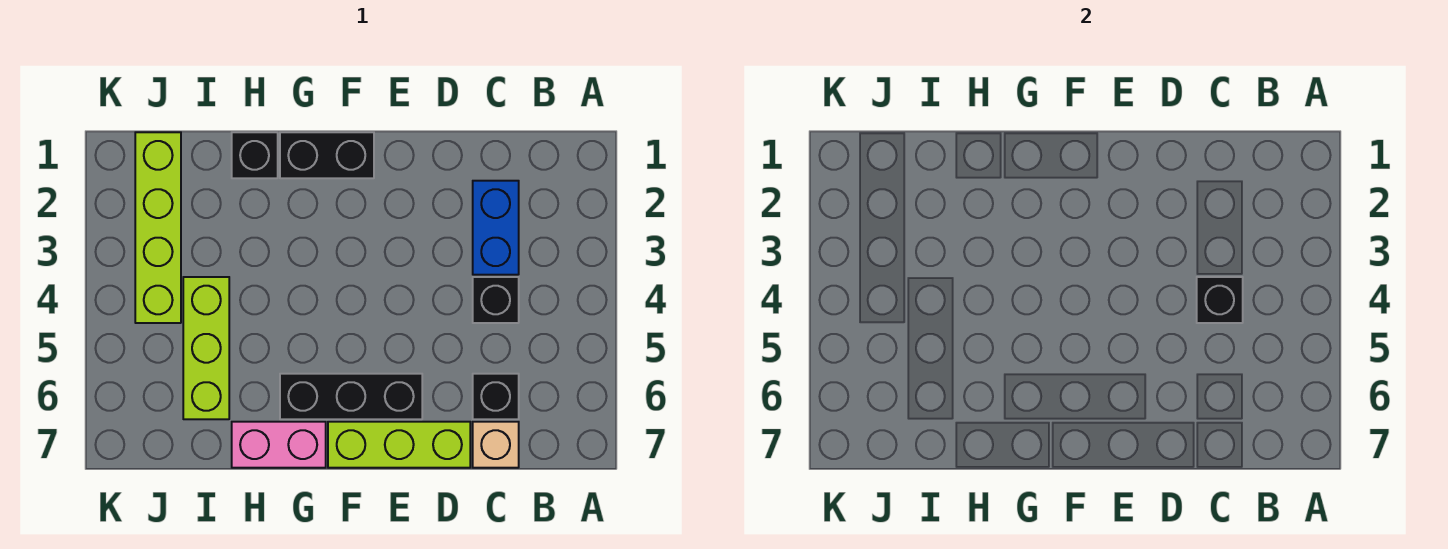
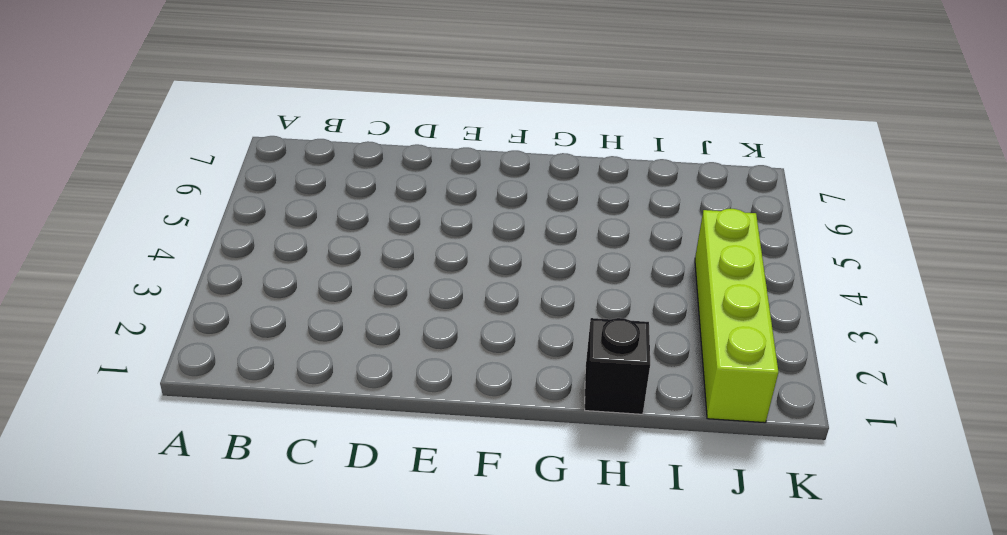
none -> blue 1x2 brick [473,181,519,275]
none -> black 1x1 brick [473,277,519,323]
none -> black 1x1 brick [473,374,519,419]

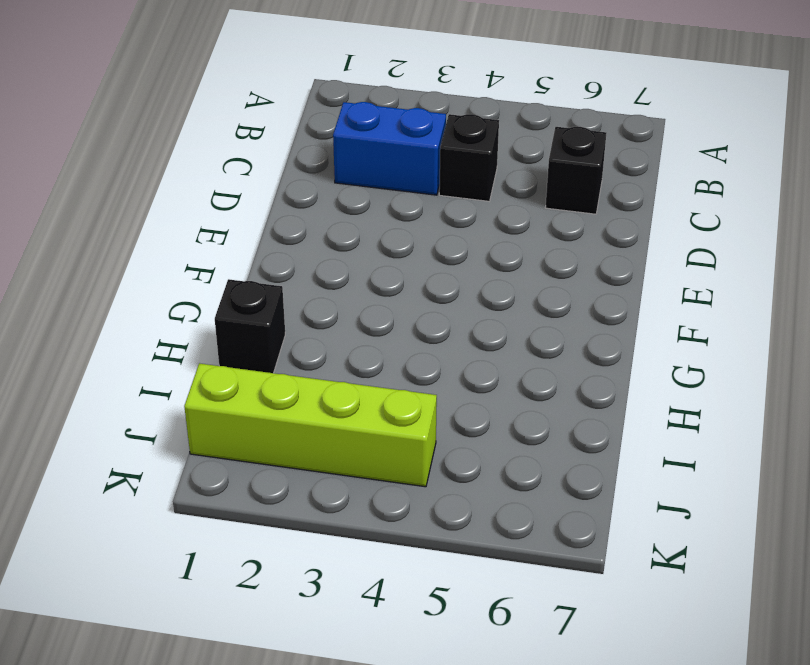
none -> tan 1x1 brick [473,422,519,468]
none -> lime 1x3 brick [328,422,470,468]
none -> black 1x3 brick [280,374,422,419]

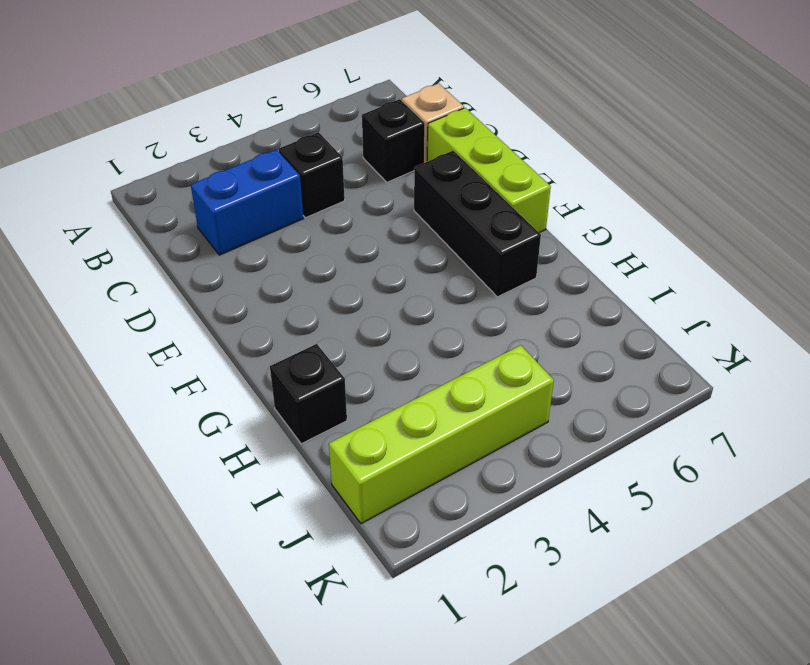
none -> black 1x2 brick [280,132,374,178]
none -> pink 1x2 brick [232,422,326,468]
none -> lime 1x3 brick [183,277,229,419]

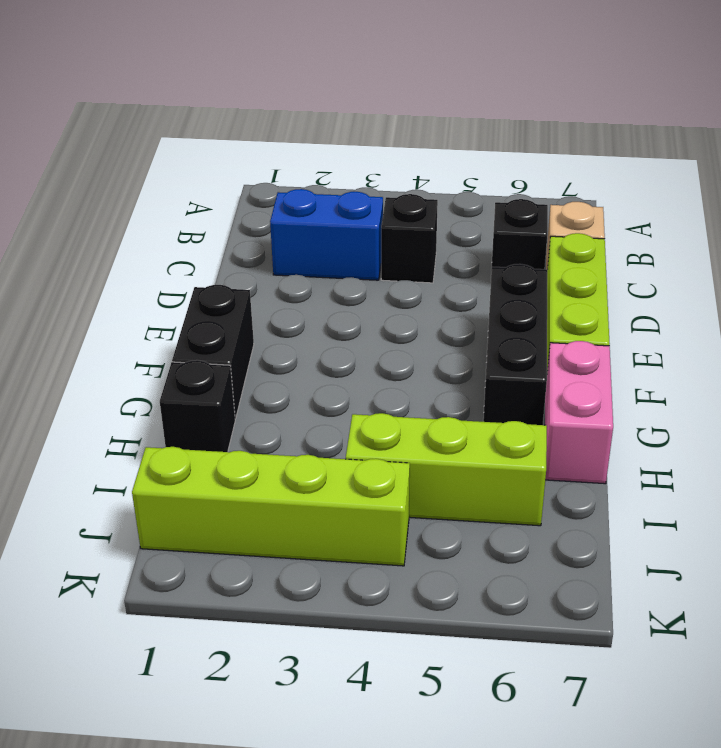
none -> black 1x1 brick [1197,277,1243,323]

